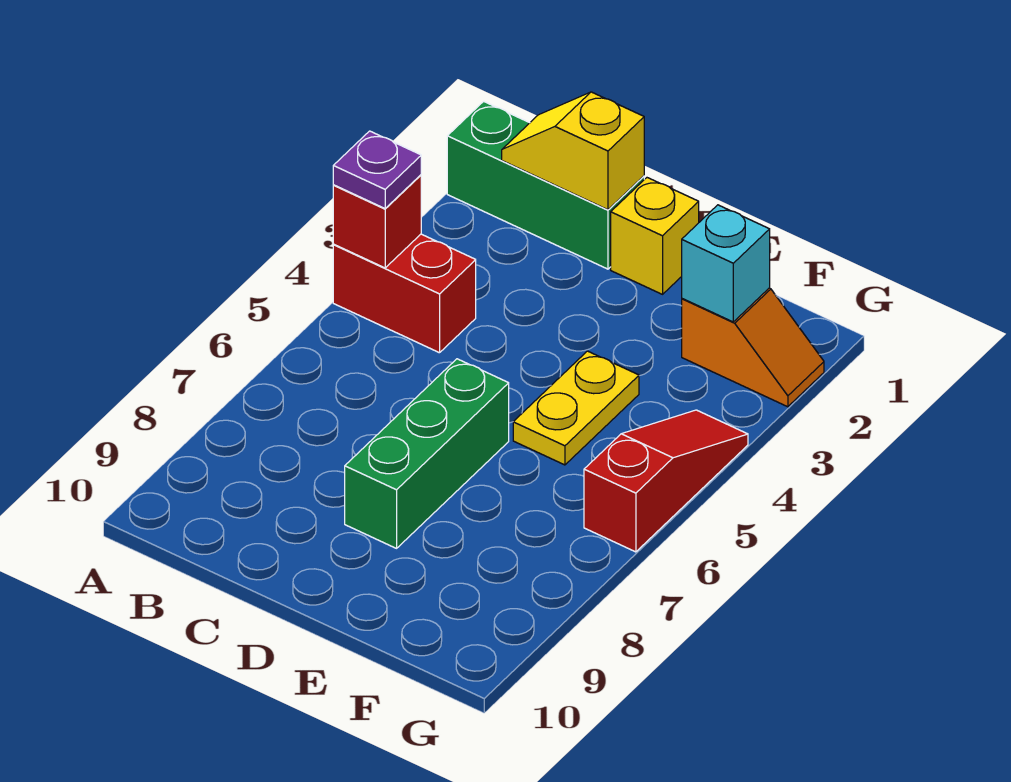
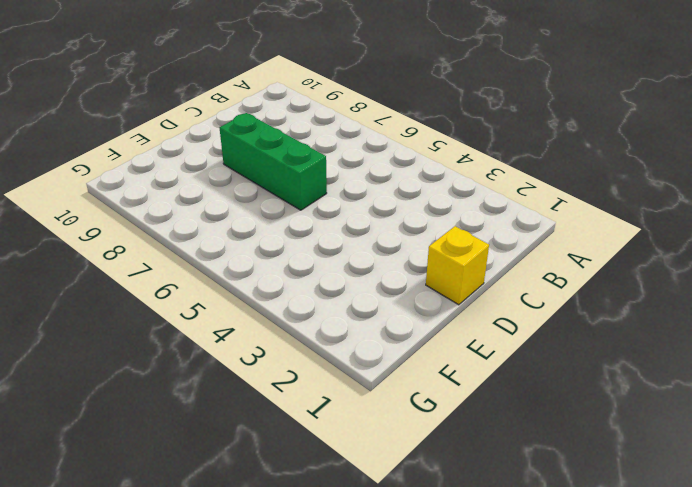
none -> green 1x3 brick [447,101,644,269]
none -> red 1x2 brick [333,234,476,353]

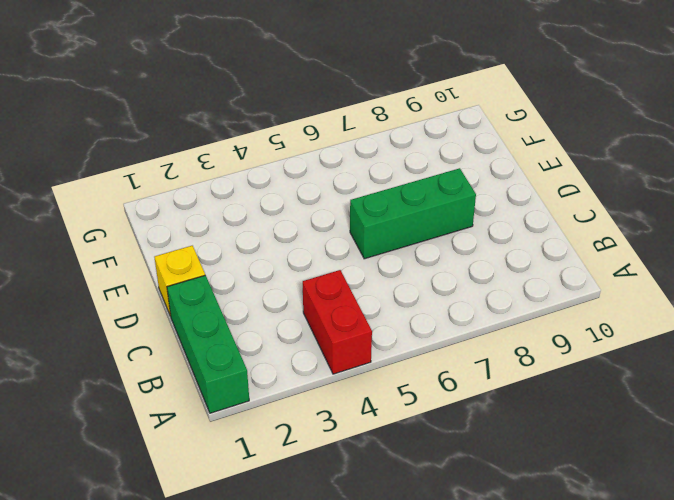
none -> yellow 1x2 plate [513,351,639,465]
none -> orange 1x2 slope [682,288,824,407]

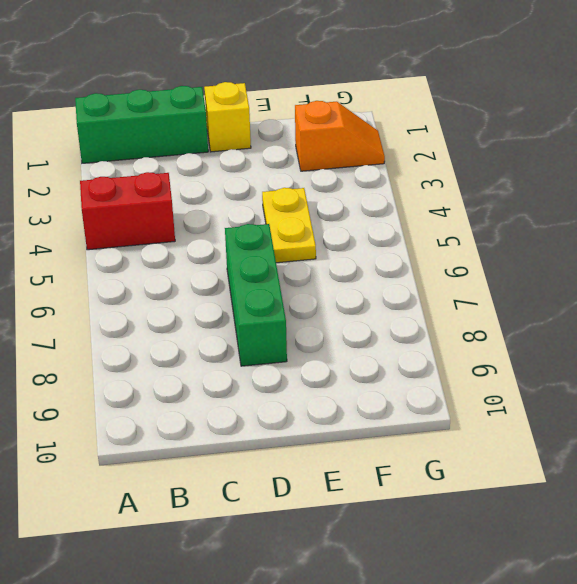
none -> red 1x3 slope [584,410,748,552]
none -> red 1x1 brick [333,175,421,268]

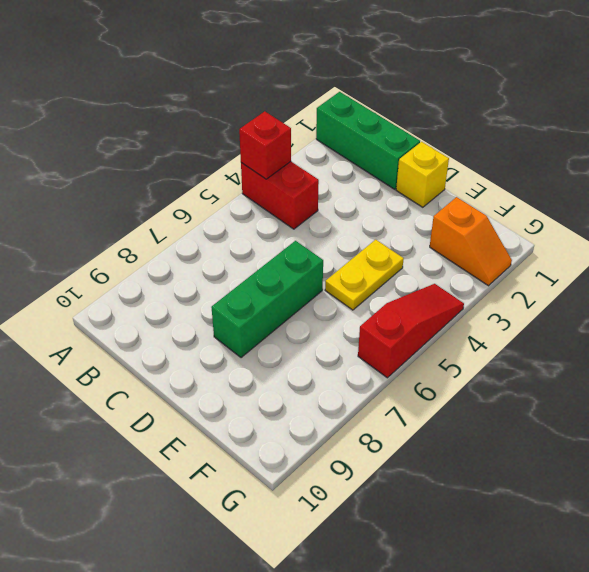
none -> yellow 1x2 slope [502,92,644,210]
none -> cyan 1x1 brick [682,205,770,322]

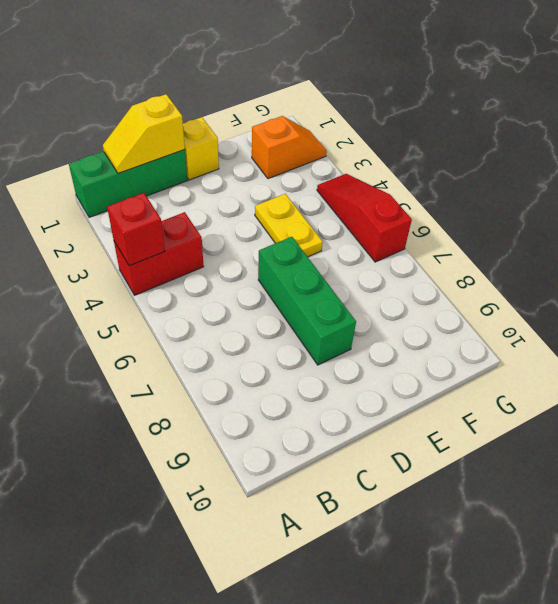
none -> cyan 1x1 brick [682,205,770,322]
none -> purple 1x1 plate [333,131,421,209]

